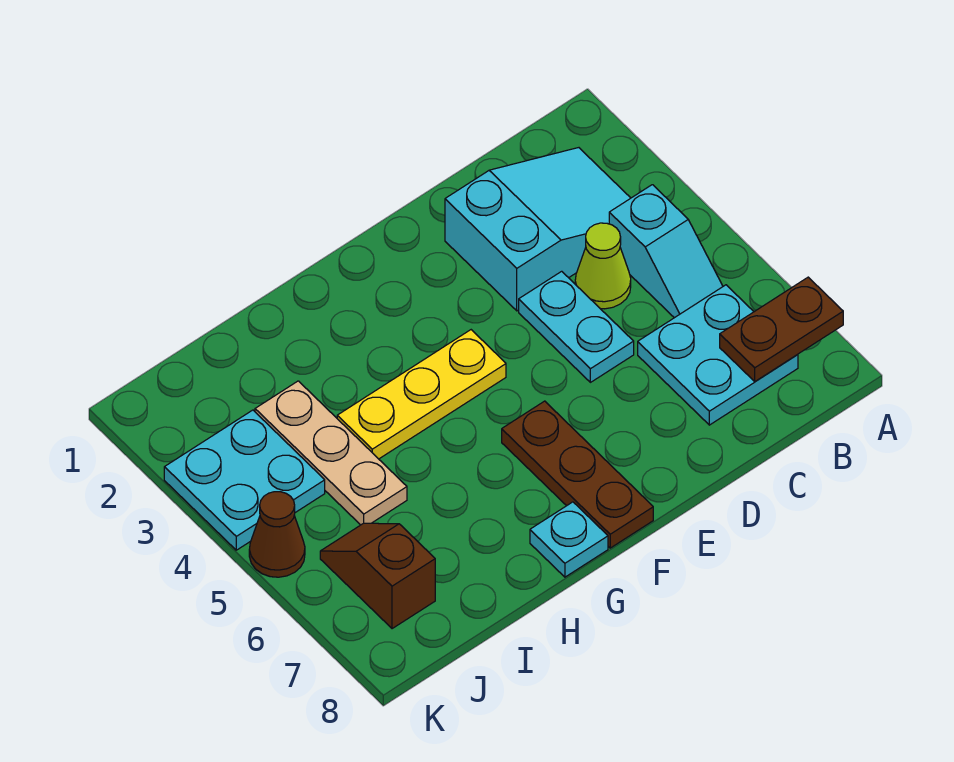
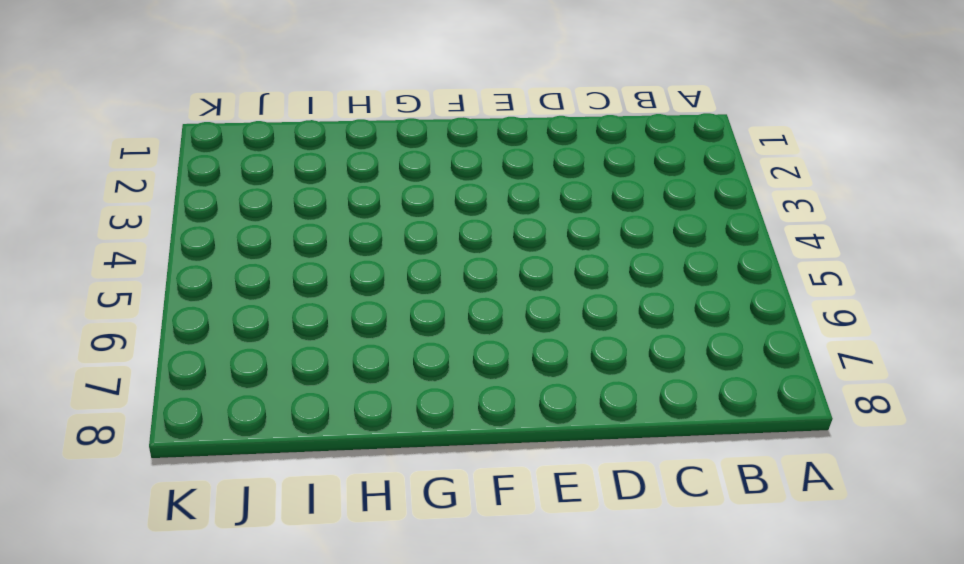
none -> cyan 2x3 slope [445,148,630,311]
none -> cyan 1x2 slope [609,185,723,318]
none -> cyan 2x2 plate [638,285,798,425]

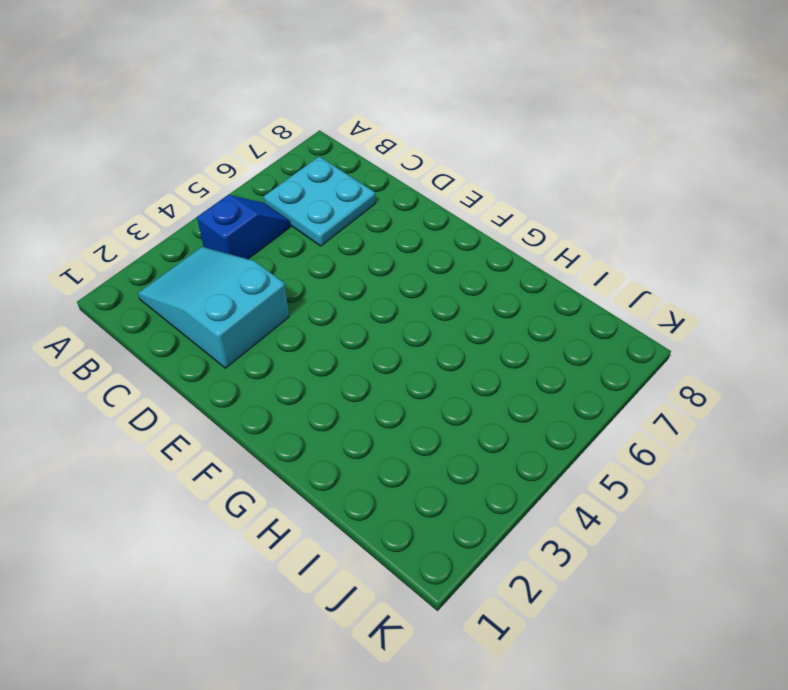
blue 1x2 slope [197,195,290,259] -> cyan 1x2 slope [609,185,723,318]
none -> lime 1x1 cone [575,223,631,309]
none -> cyan 1x2 plate [519,271,634,382]
none -> yellow 1x3 plate [337,330,506,459]

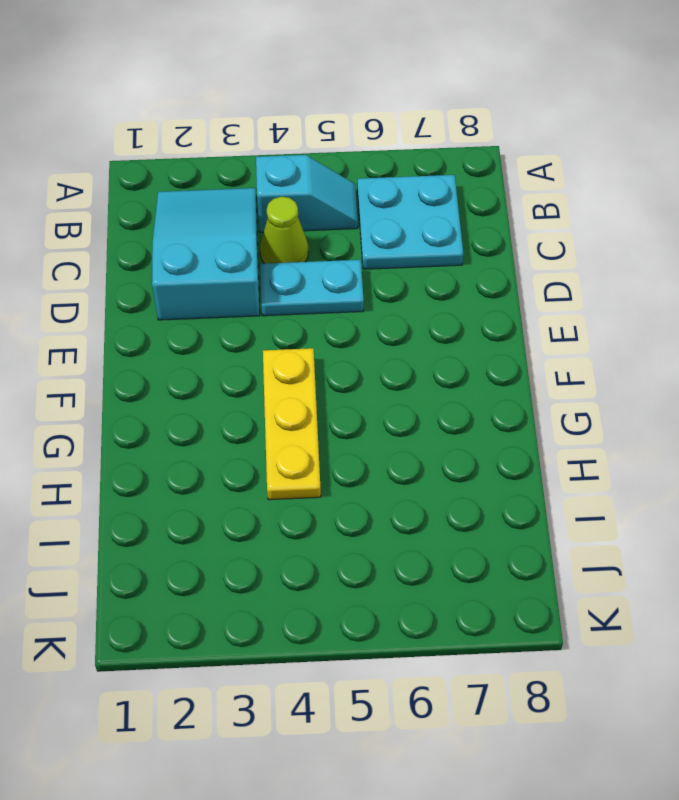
none -> brown 1x3 plate [502,401,653,548]
none -> cyan 1x1 plate [530,502,608,577]
none -> tan 1x3 plate [255,381,407,525]

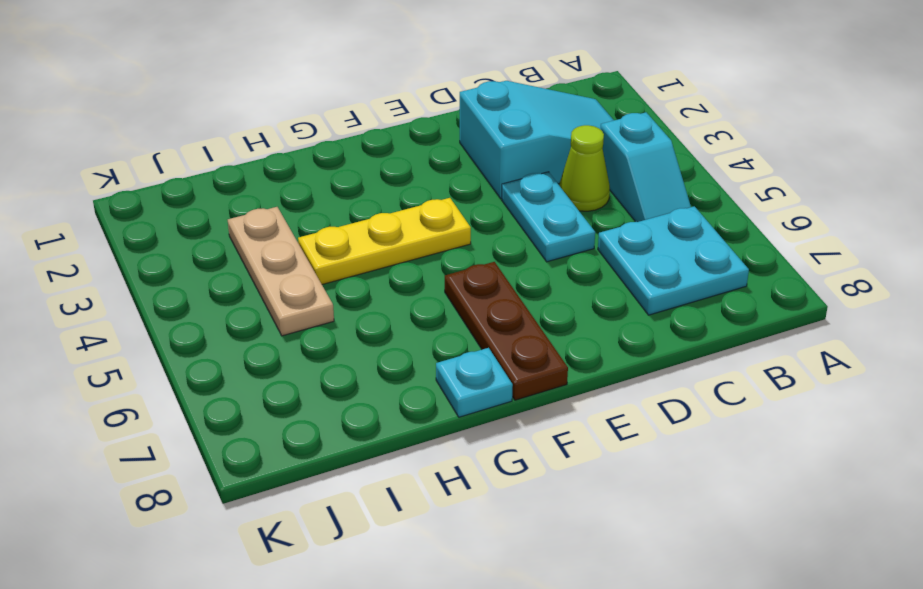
none -> cyan 2x2 plate [164,410,325,550]
none -> brown 1x2 slope [320,523,435,629]
none -> brown 1x1 cone [249,492,305,577]

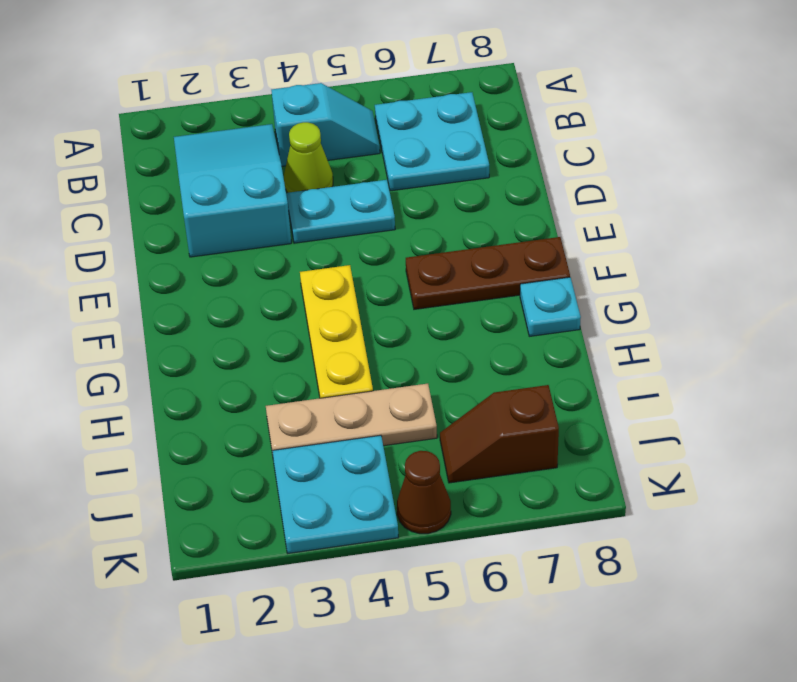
none -> brown 1x2 plate [720,277,843,381]

